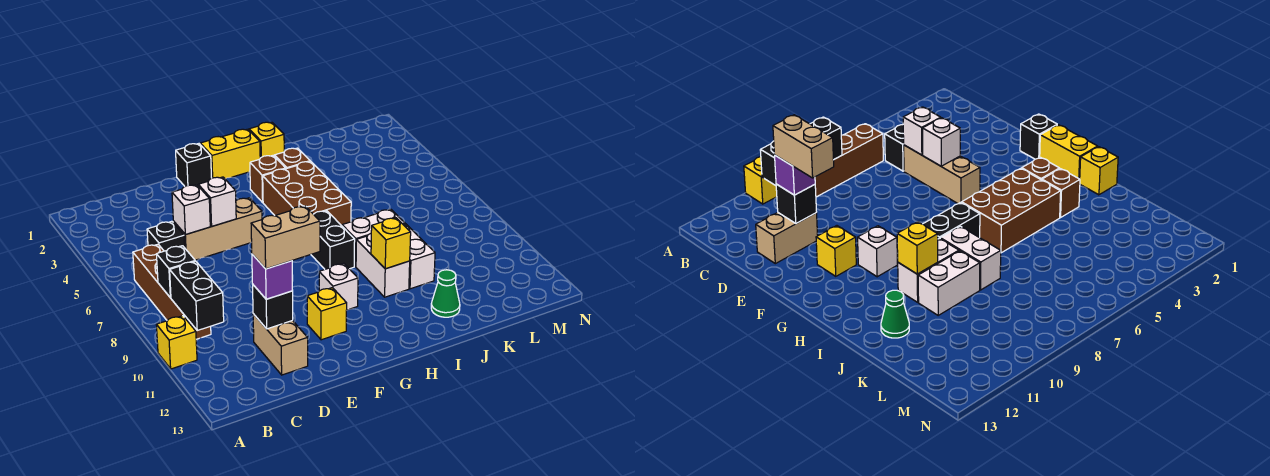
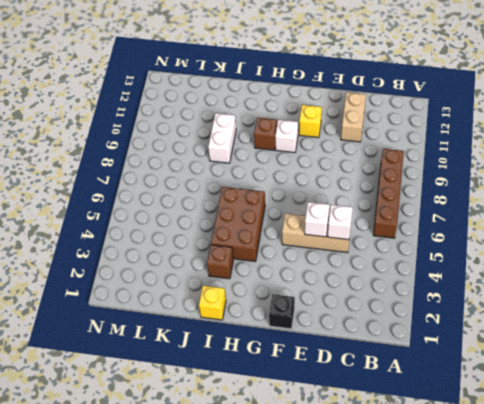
brown 1x1 brick [254,118,277,150] -> brown 1x1 brick moved to [250,156,286,202]
none -> yellow 1x1 brick [157,316,197,369]
none -> black 1x1 brick [147,221,185,251]
none -> yellow 1x2 brick [200,129,260,179]

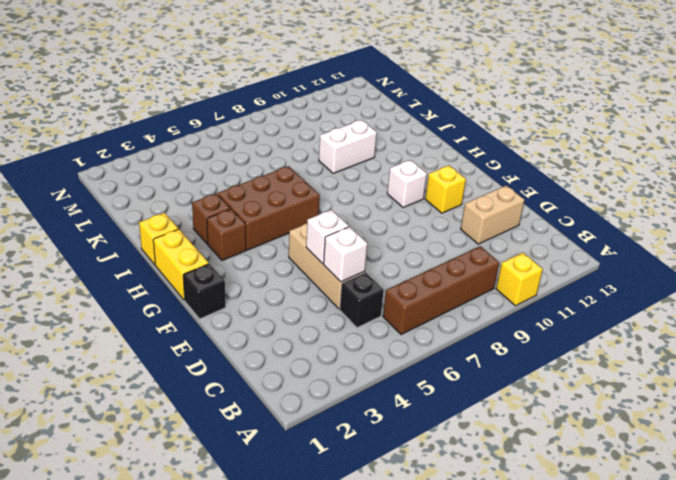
none -> black 1x2 brick [311,211,355,269]
none -> white 1x2 brick [342,209,405,267]
none -> white 1x2 brick [356,234,410,297]

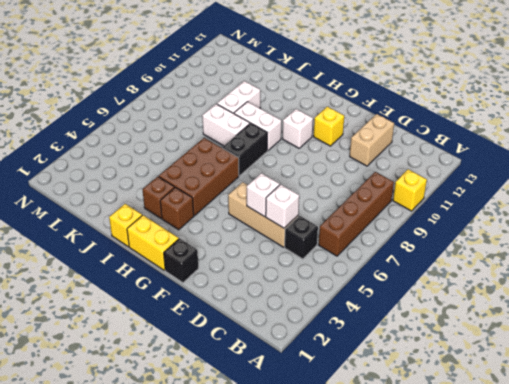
white 1x2 brick [234,102,281,151] -> white 1x2 brick turned to [356,234,410,297]
none -> green 1x1 cone [431,270,460,317]
none -> black 1x1 brick [157,246,195,298]
none -> black 1x2 brick [170,261,224,330]

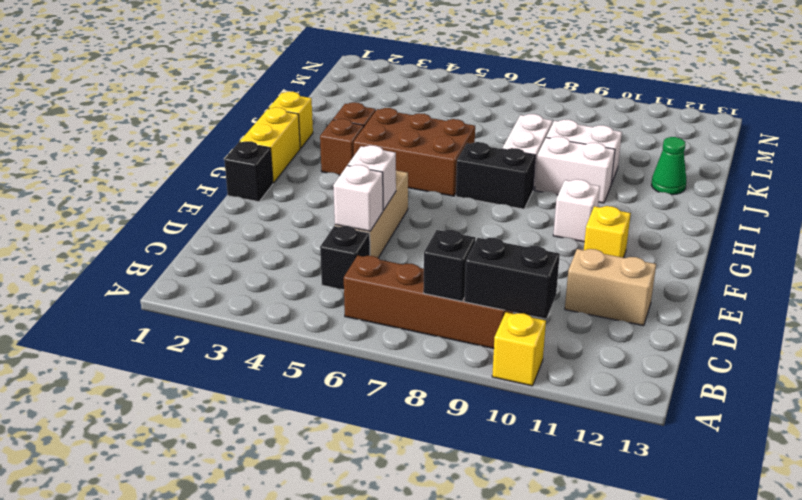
none -> black 1x1 brick [253,285,293,329]
none -> yellow 1x1 brick [371,218,411,269]
none -> purple 1x1 brick [252,254,293,299]

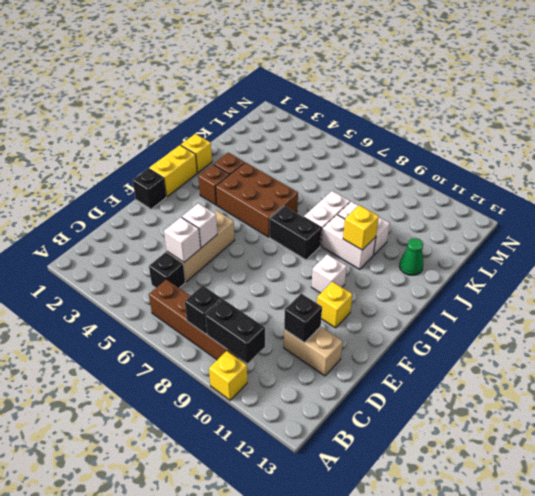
none -> purple 1x1 brick [252,254,293,299]
none -> tan 1x2 brick [251,206,320,269]

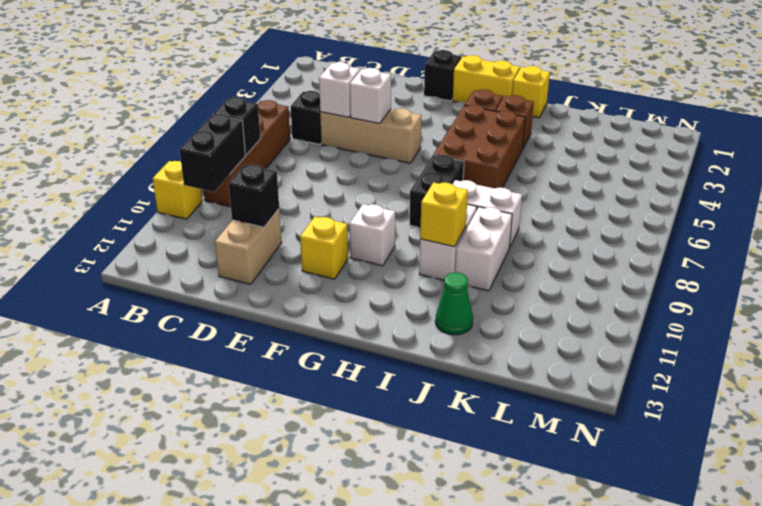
none -> purple 1x1 brick [252,254,293,299]
none -> tan 1x2 brick [251,206,320,269]

